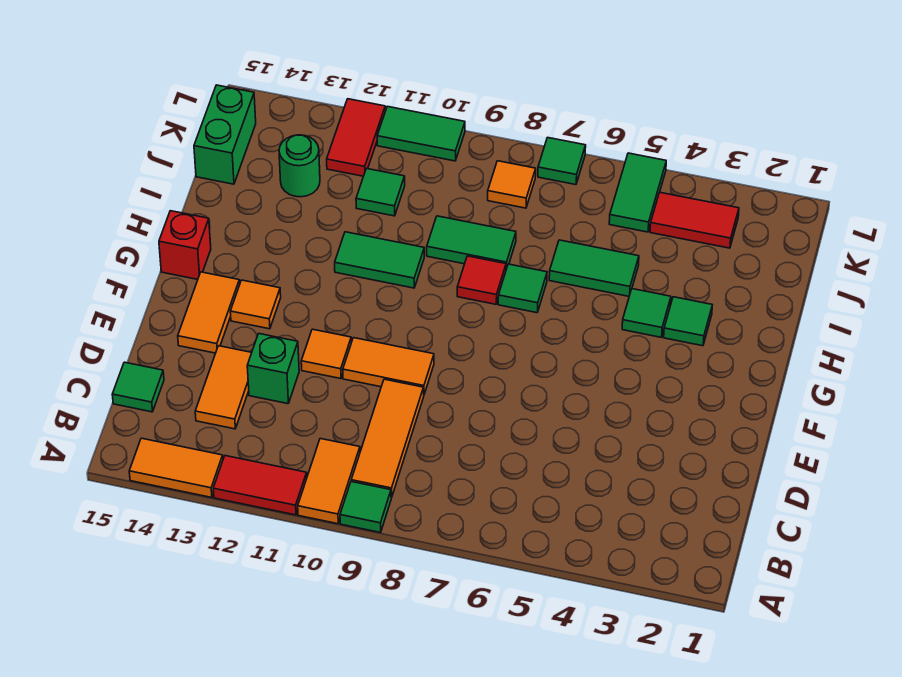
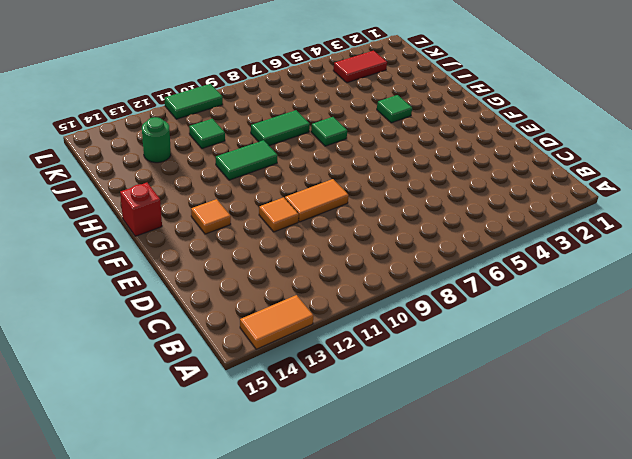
none -> green 1x1 tile [340,482,392,533]
none -> orange 1x2 tile [298,439,360,524]
none -> red 1x2 tile [213,456,307,515]

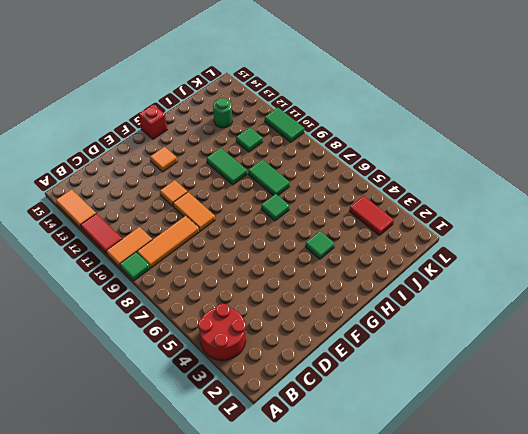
red 2x2 round brick [198,304,246,360] -> none
none -> orange 1x2 tile [195,346,252,429]
none -> green 1x1 tile [112,362,164,412]
none -> green 1x1 brick [247,334,299,404]

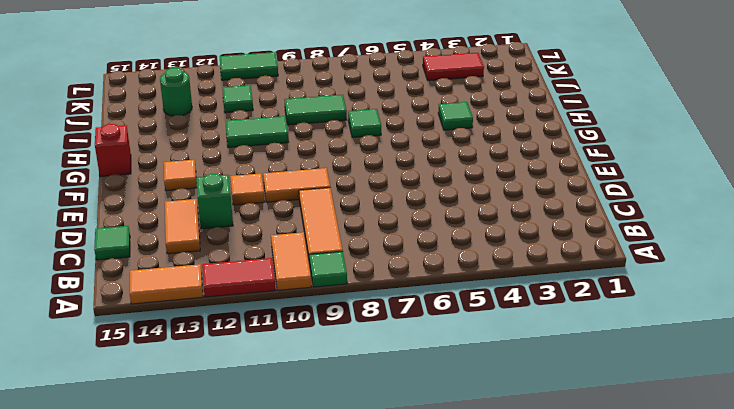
none -> orange 1x2 tile [178,272,240,353]
none -> green 1x1 tile [664,297,712,346]
none -> red 1x1 tile [457,256,506,304]

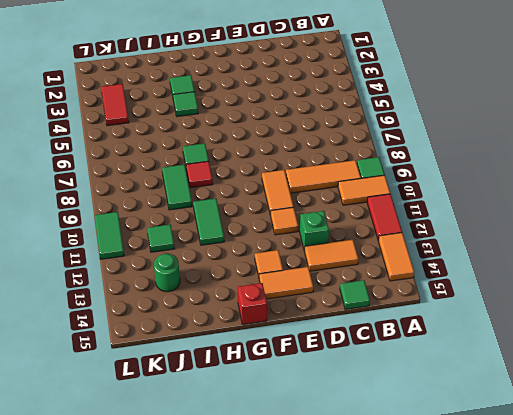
none -> green 1x2 tile [549,240,639,296]
none -> green 1x2 brick [194,85,256,184]
none -> green 1x2 tile [609,153,666,232]

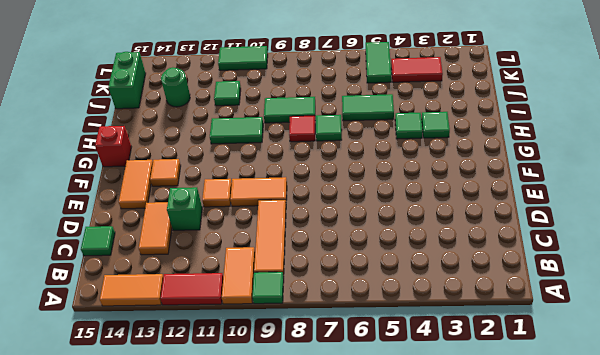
none -> orange 1x1 tile [488,161,536,208]
none -> red 1x2 tile [327,99,385,176]
none -> green 1x1 tile [538,138,586,185]

